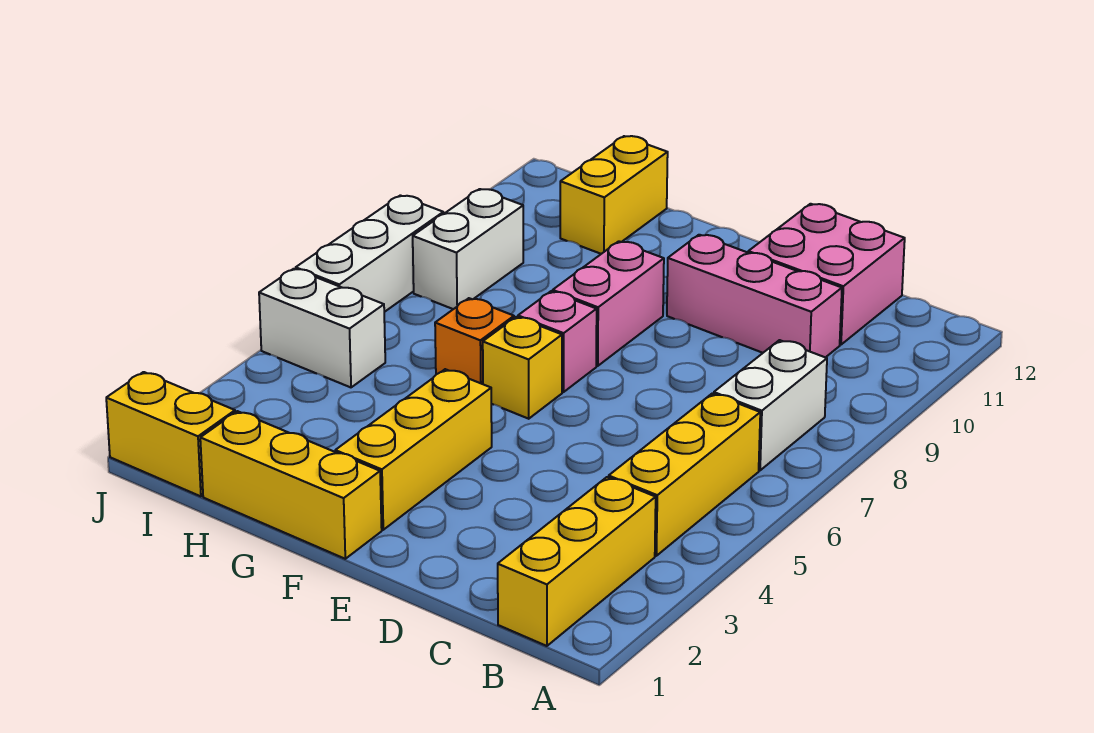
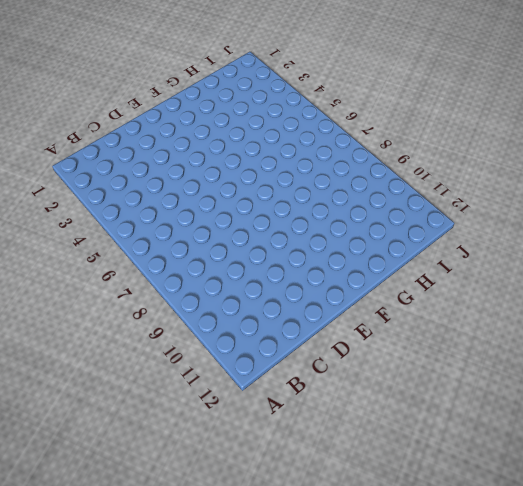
none -> yellow 1x3 brick [498,477,656,646]
none -> yellow 1x3 brick [609,393,760,556]
none -> white 1x2 brick [714,340,827,470]

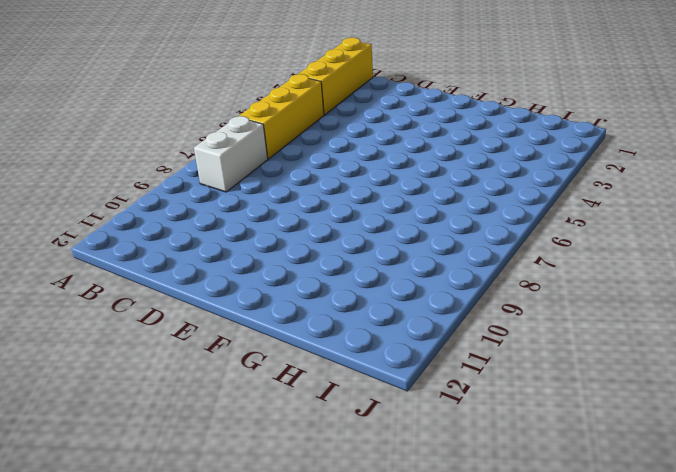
none -> pink 1x3 brick [667,235,842,357]
none -> pink 2x2 brick [748,204,905,345]
none -> yellow 1x3 brick [200,411,382,559]

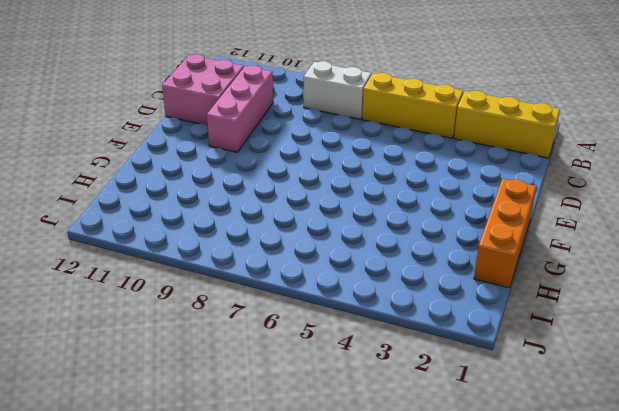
orange 1x3 brick [474,179,536,288] -> yellow 1x3 brick [200,411,382,559]
none -> yellow 1x3 brick [335,369,492,530]
none -> yellow 1x1 brick [483,317,562,419]
none -> pink 1x1 brick [518,291,597,392]

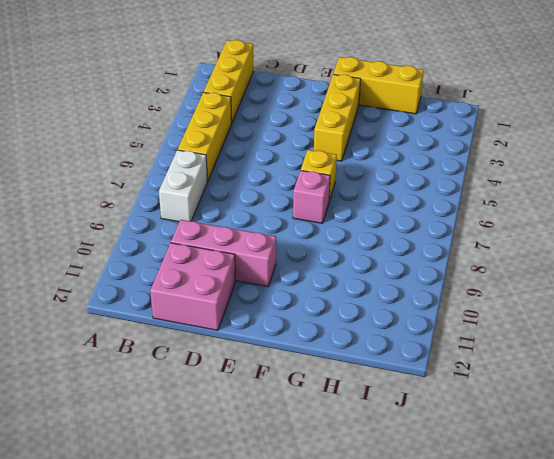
none -> pink 1x2 brick [553,241,664,366]
none -> orange 1x1 brick [435,298,514,384]
none -> yellow 1x2 brick [560,136,668,254]

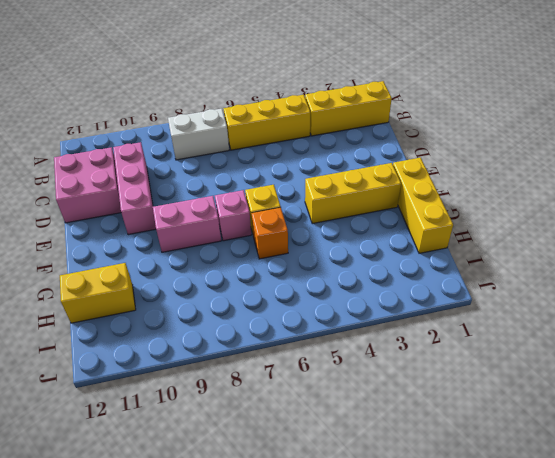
none -> yellow 1x2 brick [106,372,235,496]
none -> white 1x2 brick [259,269,385,387]
none -> white 1x2 brick [413,189,523,309]

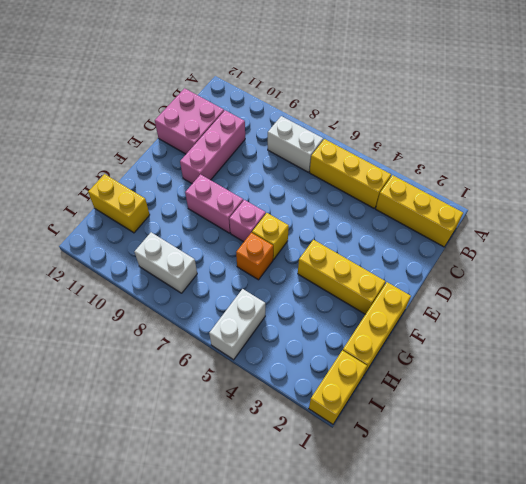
none -> white 1x3 brick [296,195,443,312]

